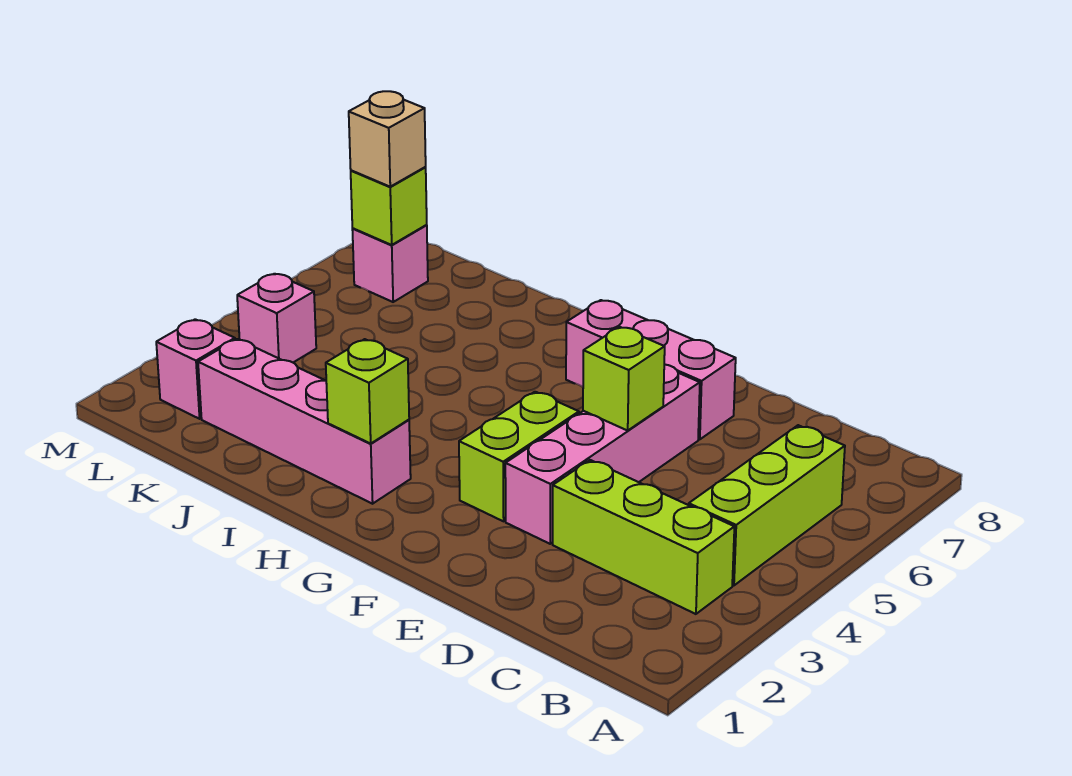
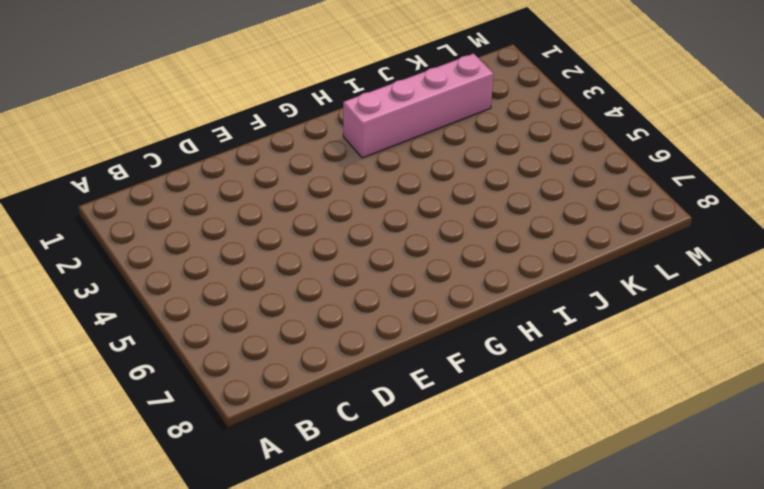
none -> lime 1x3 brick [553,460,734,614]
none -> lime 1x3 brick [689,425,845,585]
none -> pink 1x4 brick [505,364,700,544]

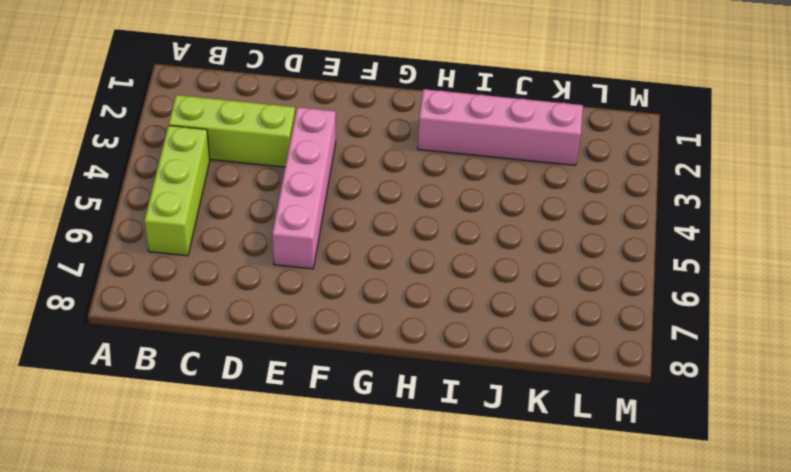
none -> pink 1x3 brick [566,300,736,439]
none -> lime 1x2 brick [459,392,579,521]
none -> pink 1x1 brick [156,319,235,419]

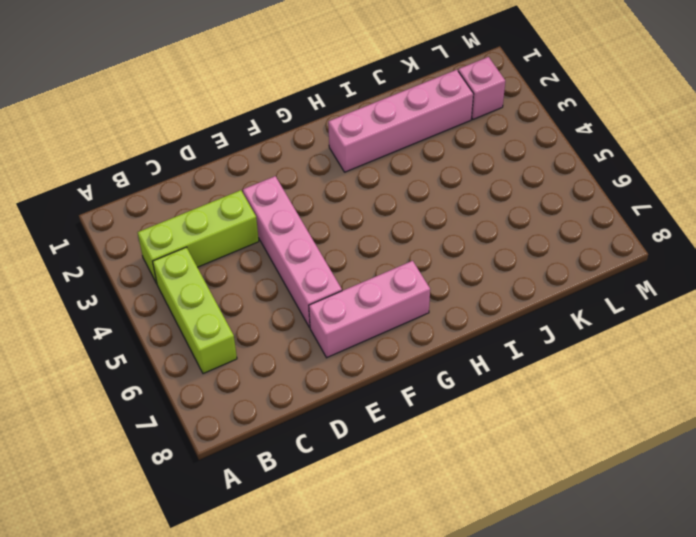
none -> lime 1x2 brick [459,392,579,521]
none -> pink 1x1 brick [237,274,316,362]
none -> pink 1x1 brick [352,225,428,302]

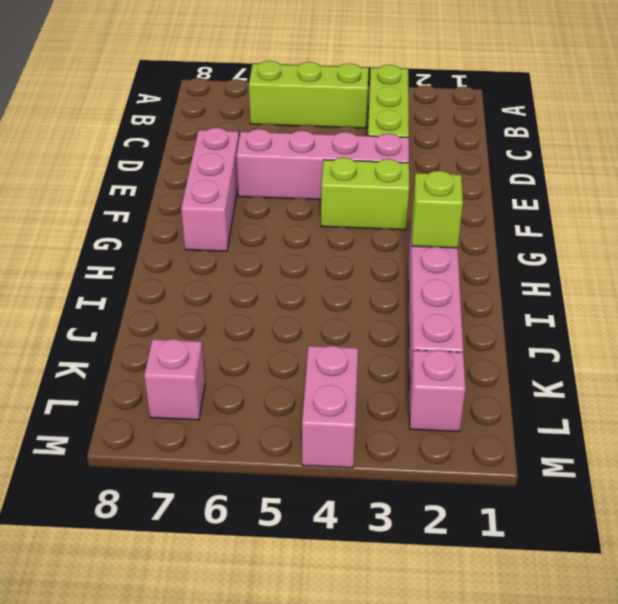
pink 1x2 brick [302,346,358,468] -> pink 1x1 brick [237,274,316,362]
none -> lime 1x1 brick [583,327,665,431]
none -> lime 1x1 brick [351,167,427,245]
none -> tan 1x1 brick [349,91,426,187]

